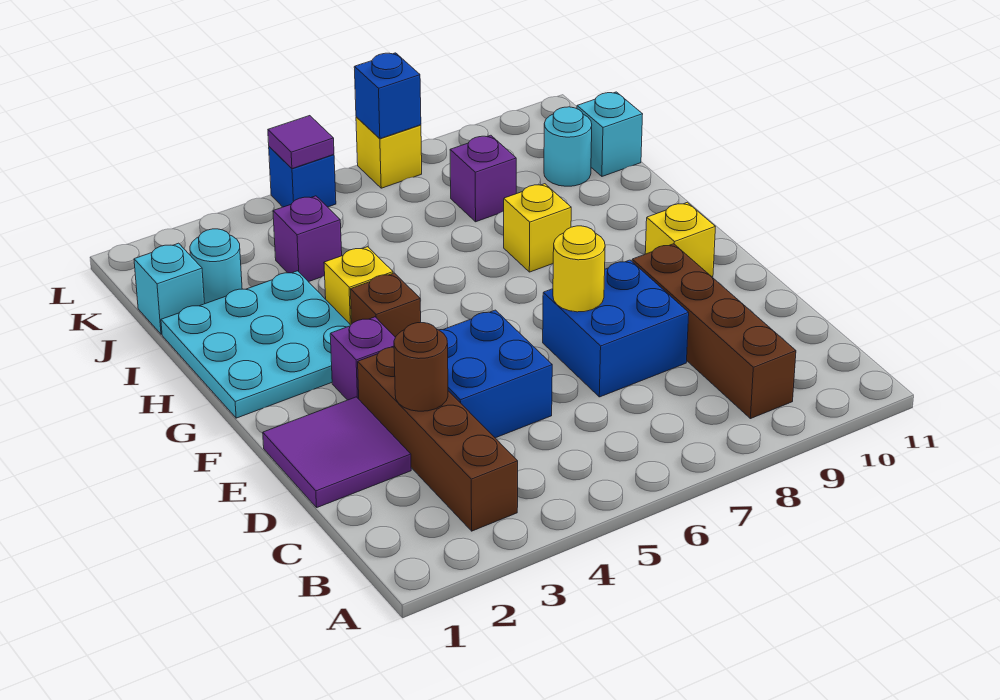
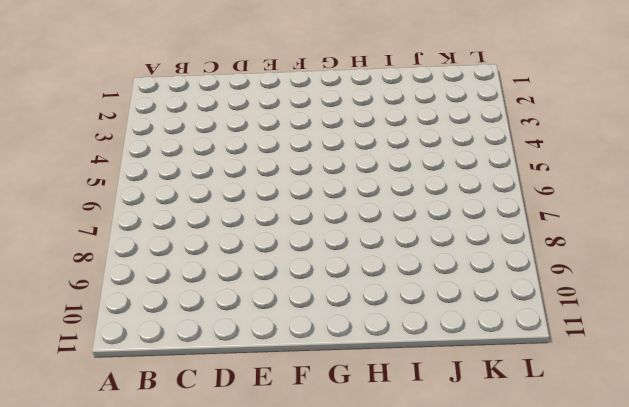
none -> brown 1x4 brick [358,347,518,531]
none -> brown 1x4 brick [632,244,796,419]
none -> purple 2x2 tile [263,397,411,507]

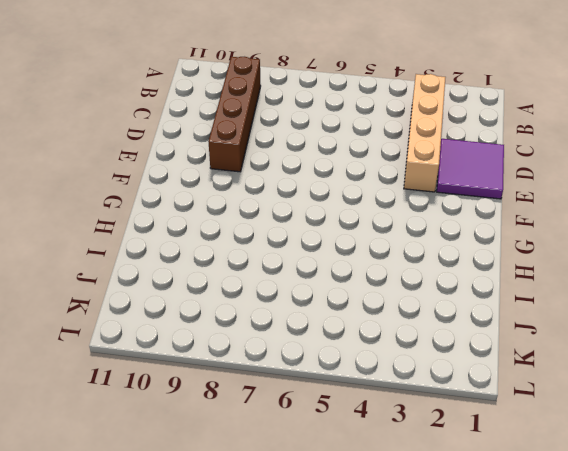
tan 1x4 brick [404,74,446,192] -> brown 1x4 brick [358,347,518,531]
none -> blue 2x2 brick [439,310,552,438]
none -> blue 2x2 brick [543,260,689,397]
none -> purple 1x1 brick [330,317,395,400]

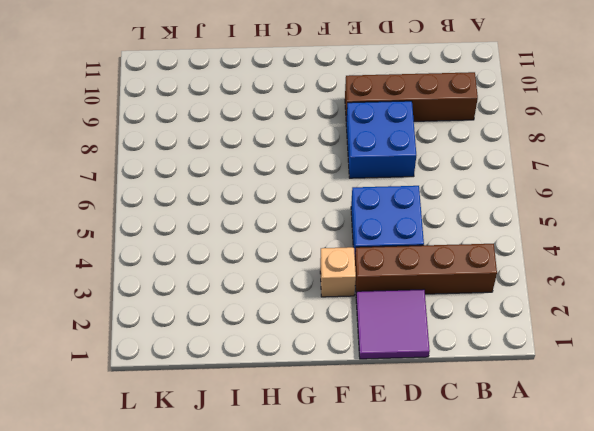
tan 1x1 brick [320,247,356,297] -> purple 1x1 brick [330,317,395,400]
none -> yellow 1x1 brick [645,202,715,277]
none -> cyan 3x3 plate [161,271,351,418]
none -> brown 1x1 brick [351,273,421,337]

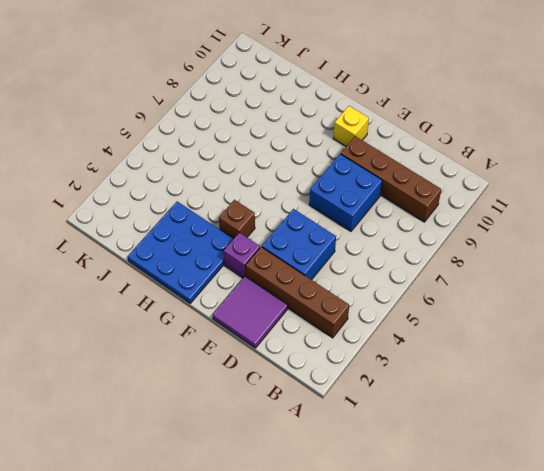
blue 3x3 plate [128,201,233,303] -> cyan 3x3 plate [161,271,351,418]
none -> yellow 1x1 brick [324,247,393,325]
none -> yellow 1x1 brick [504,184,571,272]
none -> cyan 1x1 brick [134,243,205,334]

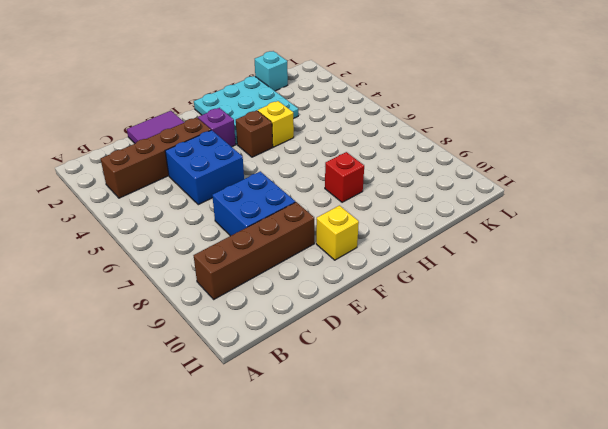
red 1x1 brick [325,152,364,202] -> yellow 1x1 brick [504,184,571,272]
none -> cyan 1x1 round brick [190,229,242,304]
none -> purple 1x1 brick [273,196,342,282]
none -> purple 1x1 brick [450,135,516,222]

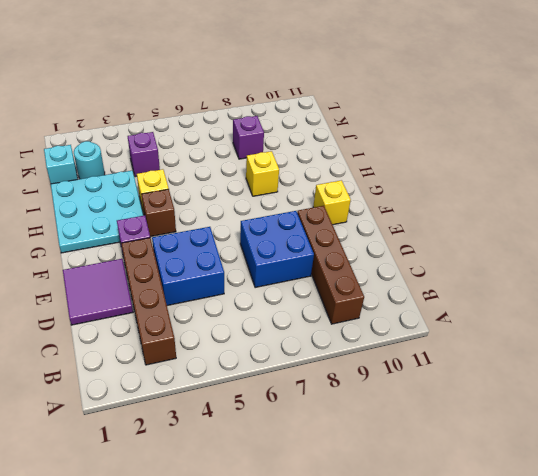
none -> cyan 1x1 round brick [544,107,592,186]
none -> cyan 1x1 brick [577,92,643,176]
none -> blue 1x1 brick [269,147,336,207]

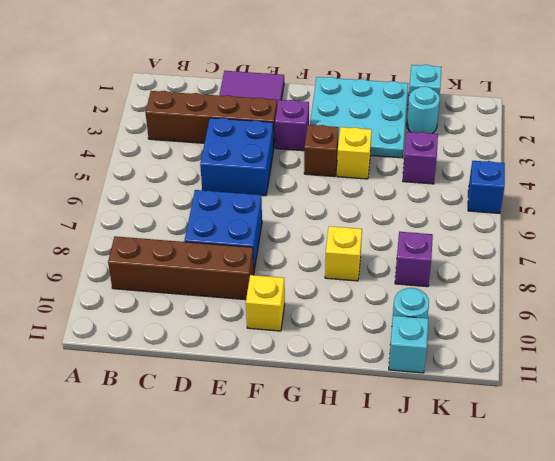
none -> yellow 1x1 brick [356,117,422,188]
none -> brown 1x1 round brick [394,323,448,411]
none -> yellow 1x1 round brick [553,226,605,312]

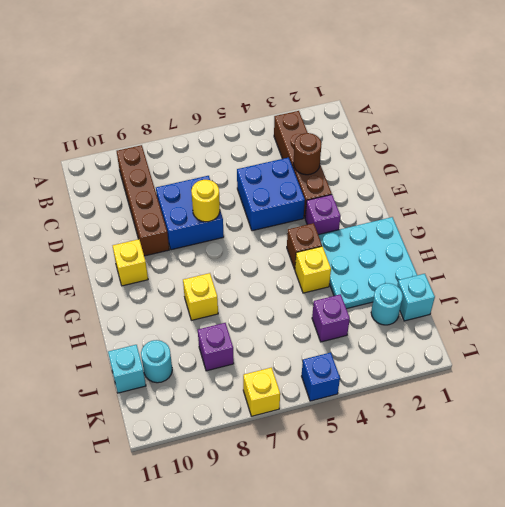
none -> purple 2x2 tile [263,397,411,507]
none -> purple 1x1 tile [268,116,334,169]
none -> blue 1x1 brick [354,53,421,139]

